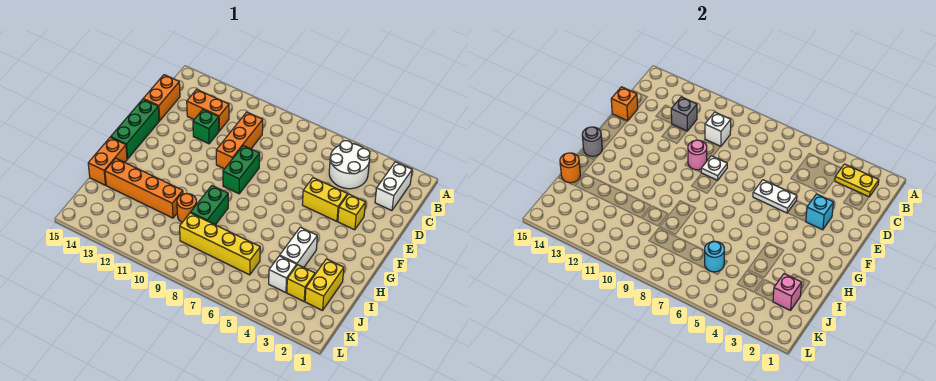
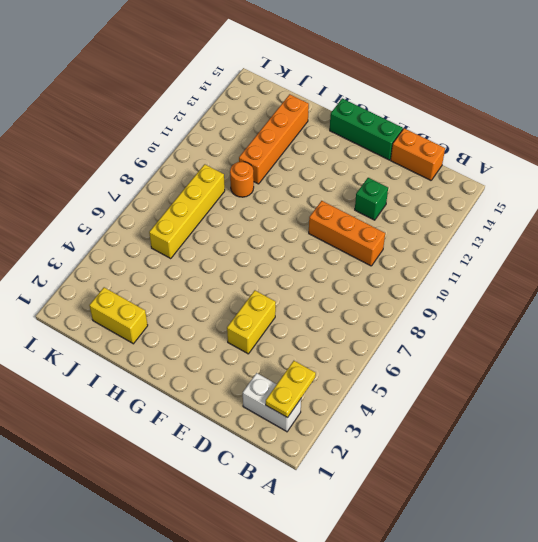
none -> white 2x2 round brick [329,141,370,189]
none -> orange 1x2 brick [187,89,229,131]
none -> yellow 1x1 brick [338,194,366,230]
none -> green 1x2 brick [223,146,260,194]

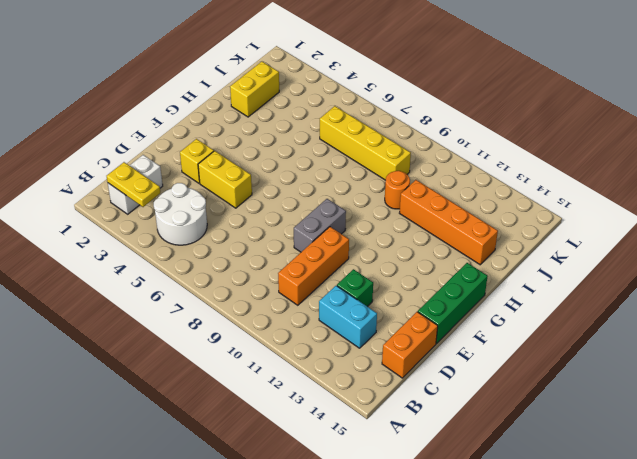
cyan 1x2 brick [319,286,377,348] -> orange 1x2 brick [187,89,229,131]
grey 1x2 brick [294,199,346,252] -> green 1x2 brick [223,146,260,194]
none -> white 1x2 brick [280,227,317,267]
none -> green 1x2 brick [191,186,228,225]
none -> orange 1x2 brick [88,137,127,185]
none -> yellow 1x1 brick [287,265,315,301]

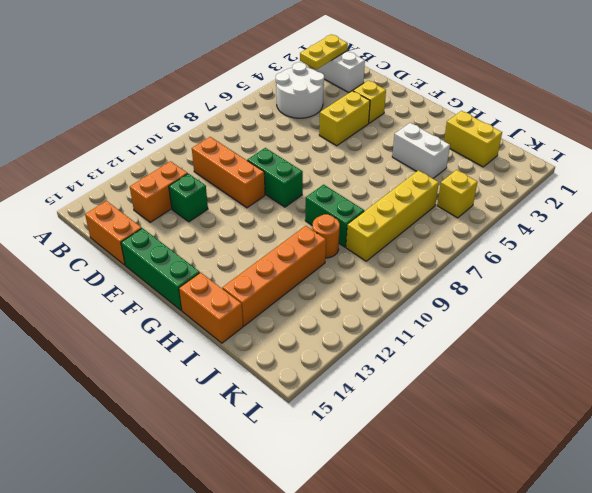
yellow 1x1 brick [437,170,477,218] -> yellow 1x1 brick moved to [287,265,315,301]
none -> white 1x1 brick [269,256,297,293]
none -> white 1x1 brick [705,112,731,147]
none -> grey 1x1 brick [671,97,697,131]
none -> orange 1x1 brick [611,87,638,121]

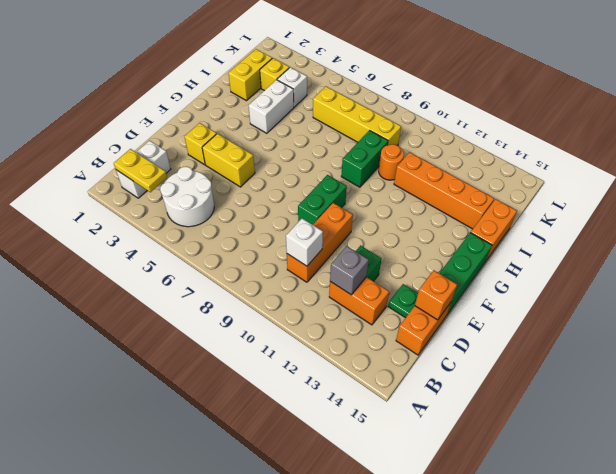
green 1x1 plate [388,284,418,318] -> none
none -> cyan 1x1 brick [806,194,834,230]
none -> white 1x2 plate [753,180,797,213]
none -> white 1x1 plate [701,156,727,180]
none -> pink 1x1 round brick [688,140,707,170]

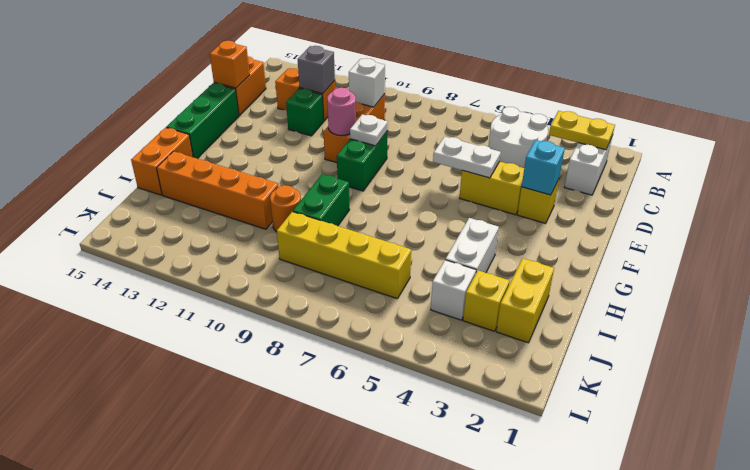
none -> grey 1x1 round brick [582,127,602,156]
none -> orange 1x1 round brick [560,153,580,183]
none -> pink 1x1 brick [773,274,802,310]
none -> cyan 1x1 round brick [705,241,724,272]

